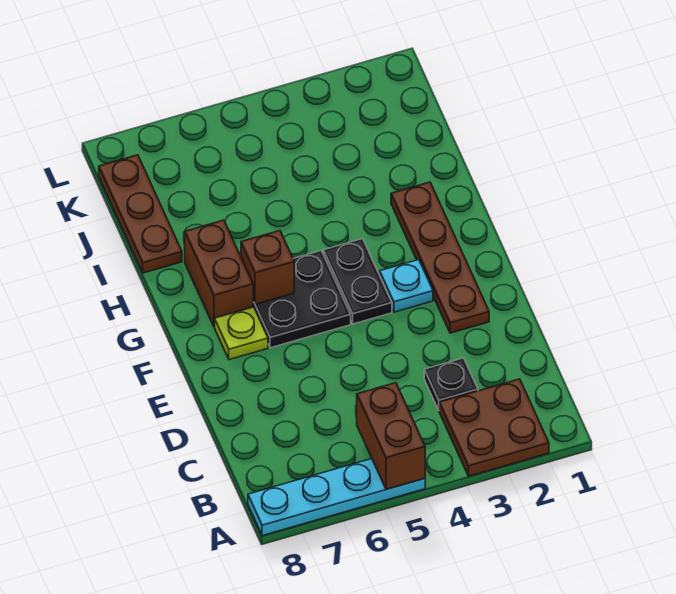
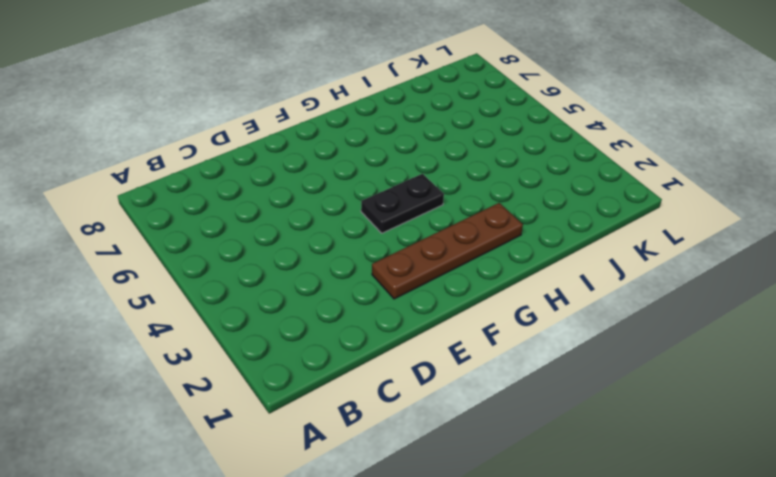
none -> brown 2x2 plate [439,379,549,476]
none -> cyan 1x4 plate [248,459,425,536]
none -> black 1x1 plate [424,358,478,410]

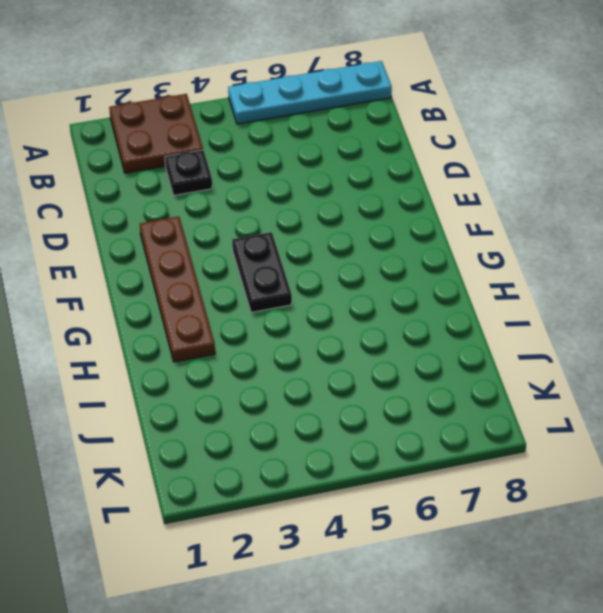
none -> cyan 1x1 plate [380,260,433,312]
none -> black 2x2 plate [253,251,351,348]
none -> lime 1x1 plate [215,307,268,360]

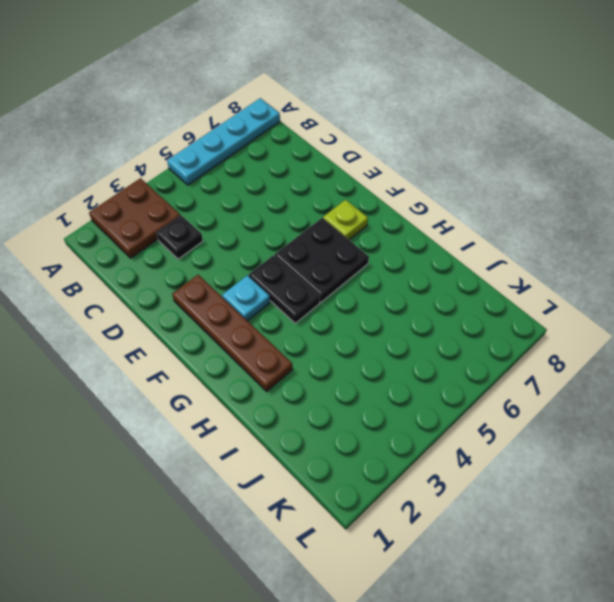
none -> brown 1x2 brick [185,220,253,327]
none -> brown 1x3 plate [99,155,182,273]
none -> brown 1x2 brick [357,383,425,489]

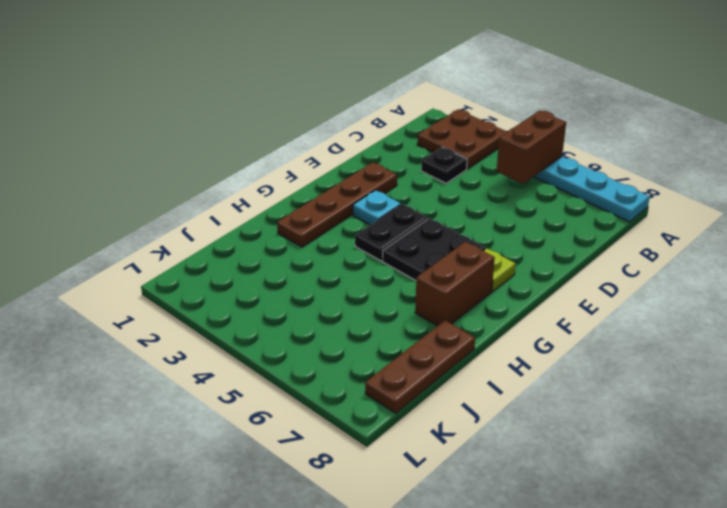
none -> brown 1x1 brick [241,231,294,304]

